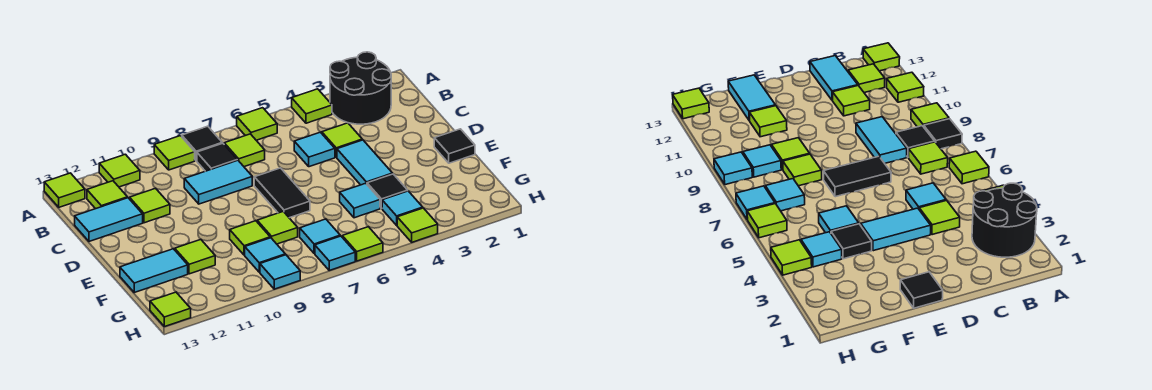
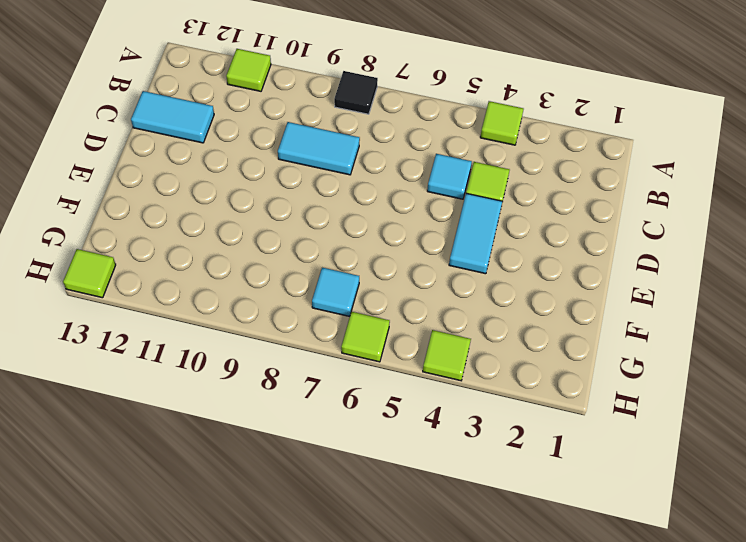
none -> black 2x2 round brick [330,52,391,124]
none -> lime 1x1 tile [237,108,277,140]
none -> lime 1x1 tile [154,136,195,170]
none -> lime 1x1 tile [44,173,85,207]

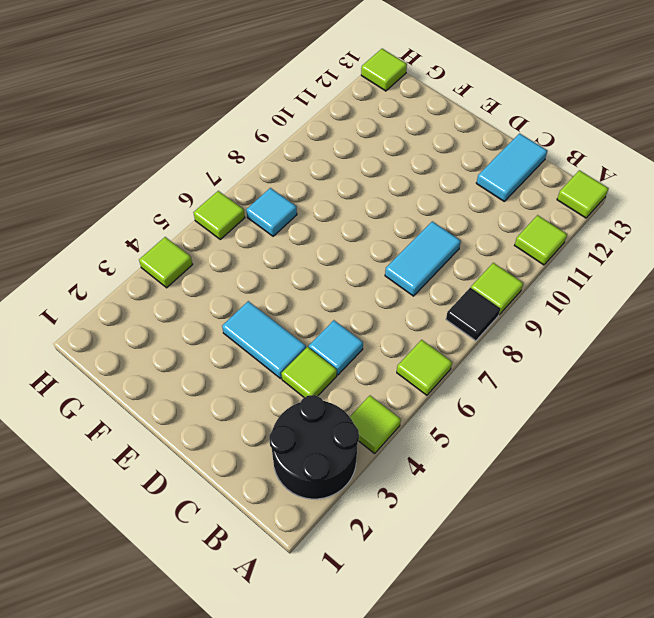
none -> lime 1x1 tile [224,134,265,167]
none -> black 1x1 tile [197,143,237,171]
none -> lime 1x1 tile [87,181,127,209]
none -> lime 1x1 tile [130,188,170,223]

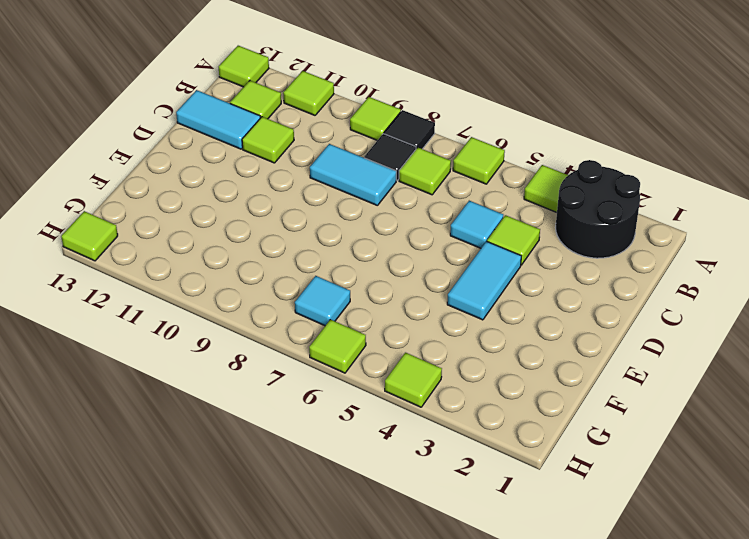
none -> black 1x2 tile [254,168,310,218]
none -> black 1x1 tile [434,129,475,163]
none -> black 1x1 tile [367,174,408,208]
none -> cyan 1x1 tile [340,183,380,218]

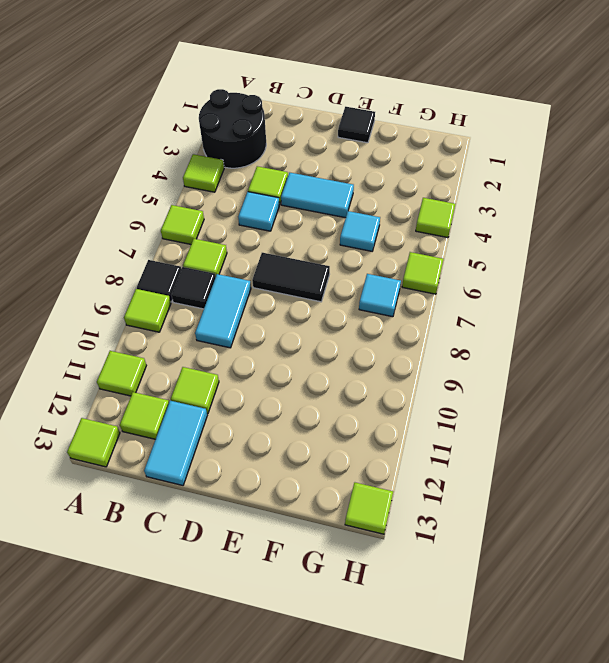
none -> black 1x1 tile [367,174,408,208]
none -> lime 1x1 tile [257,212,298,244]
none -> lime 1x1 tile [230,221,270,255]
none -> lime 1x1 tile [175,240,215,274]

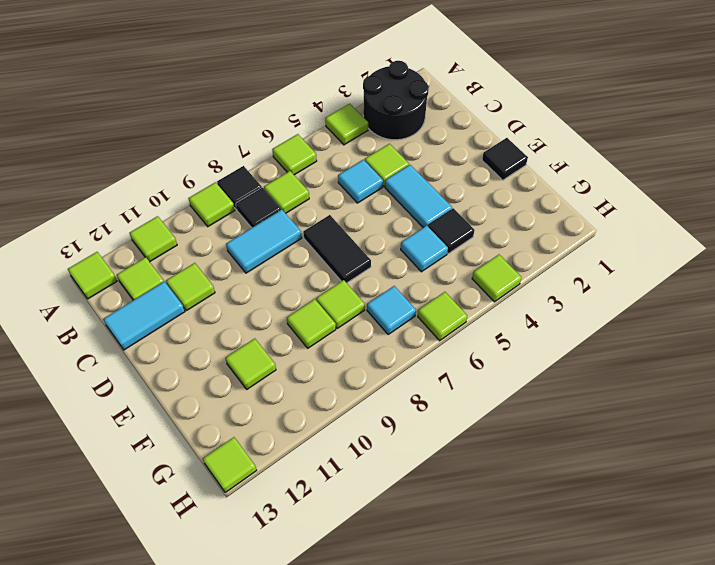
none -> cyan 1x2 tile [120,249,188,293]
none -> cyan 1x1 tile [382,191,423,225]
none -> cyan 1x1 tile [245,238,285,272]
none -> cyan 1x1 tile [315,236,355,270]

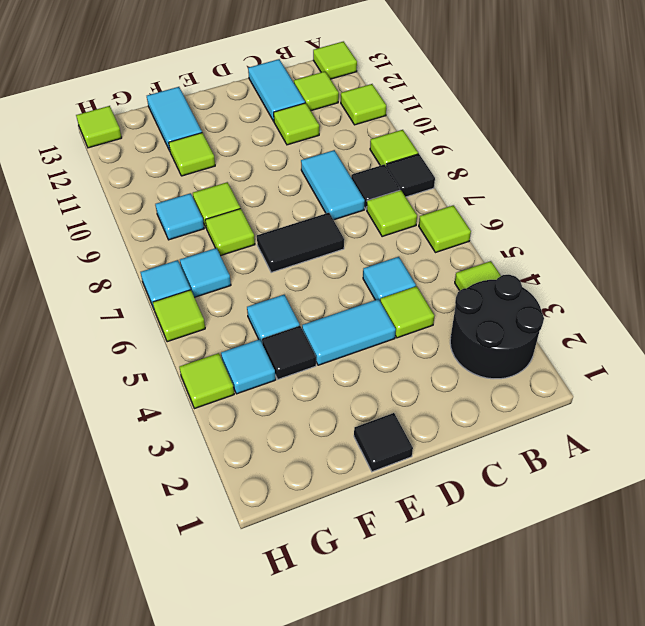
none -> cyan 1x1 tile [260,255,300,289]

